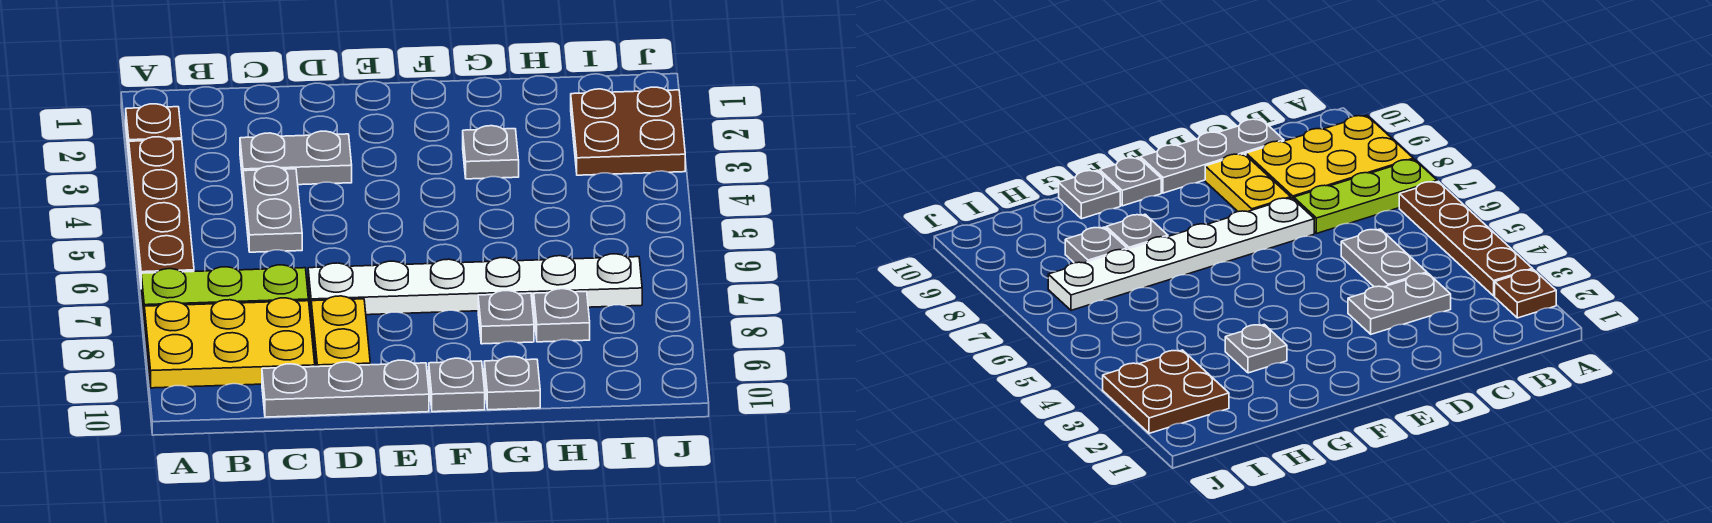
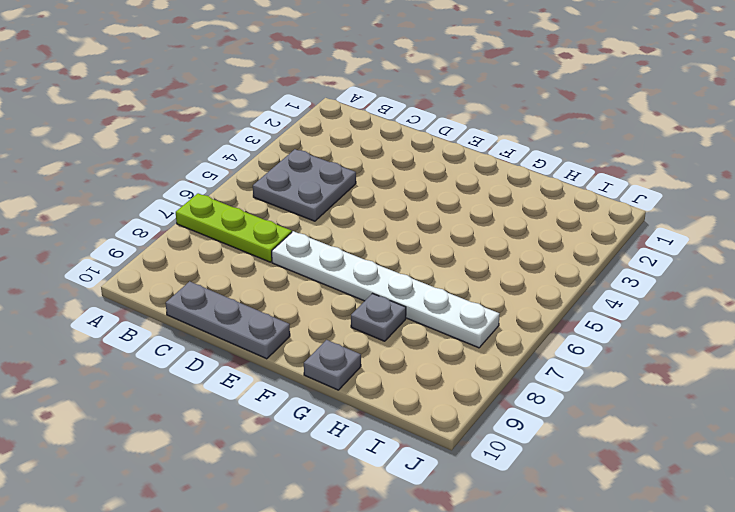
grey 2x2 plate [253,149,356,221] -> grey 1x2 plate [243,166,302,252]
none -> brown 1x1 plate [126,104,182,155]
none -> brown 1x4 plate [129,137,194,282]
none -> yellow 2x3 plate [144,298,315,388]

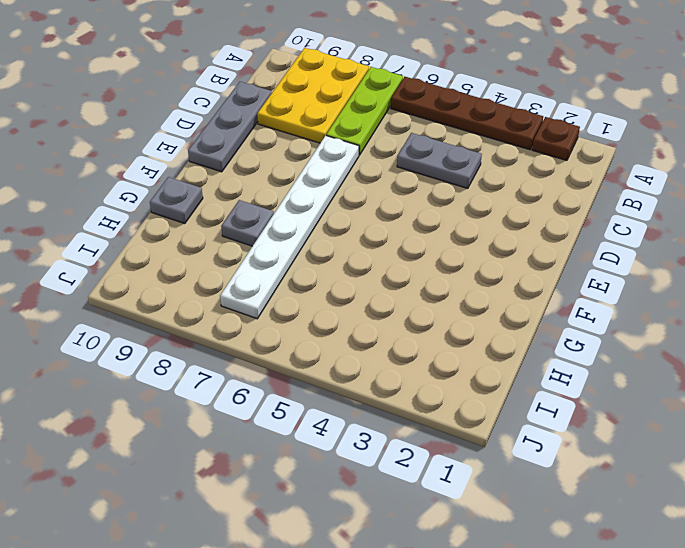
none -> grey 1x2 plate [240,131,352,185]
none -> yellow 1x2 plate [311,296,370,367]
none -> grey 1x1 plate [429,358,485,412]

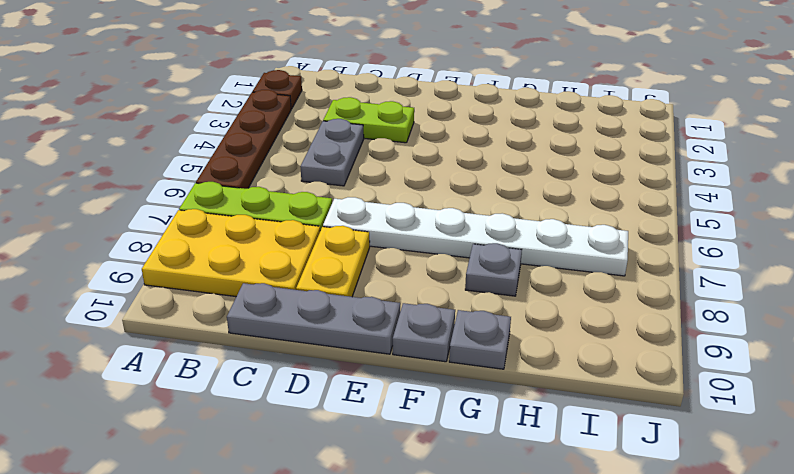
lime 1x2 plate [323,97,414,143] -> grey 1x2 plate [240,131,352,185]
none -> grey 1x1 plate [463,126,519,179]
none -> grey 1x1 plate [534,289,590,342]
none -> brown 2x2 plate [571,87,685,175]

